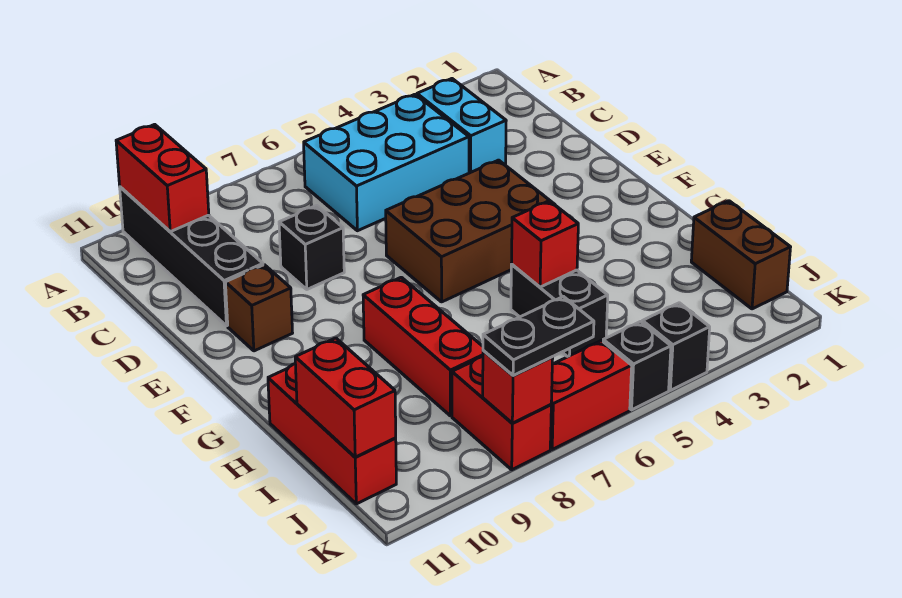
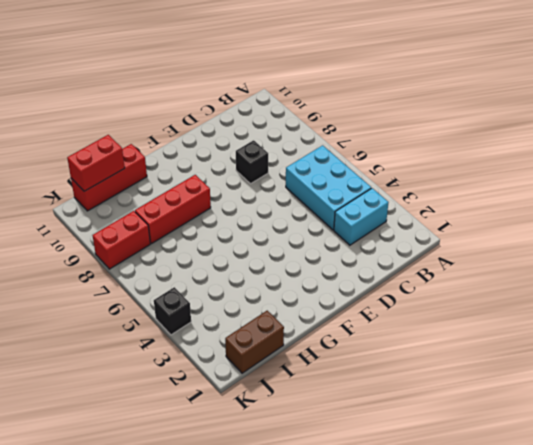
none -> black 1x4 brick [120,187,263,326]
none -> brown 2x3 brick [386,160,555,302]
none -> brown 1x1 brick [225,265,292,351]

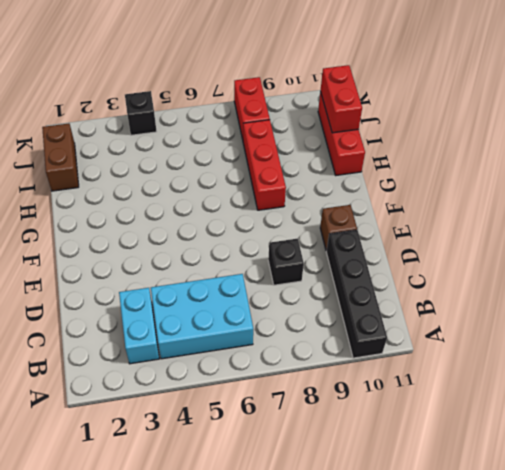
none -> brown 2x3 brick [386,160,555,302]
none -> black 1x2 brick [511,265,608,357]
none -> black 1x1 brick [603,322,671,410]

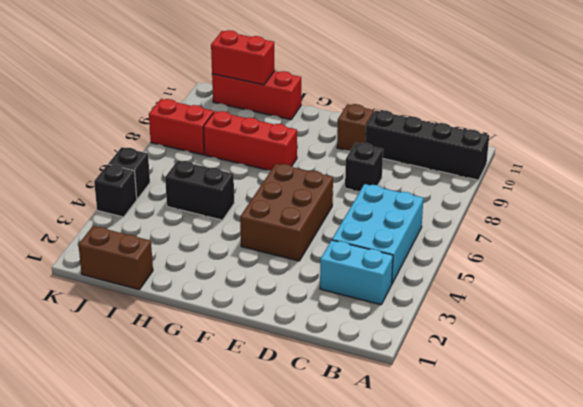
none -> red 1x2 brick [550,341,632,449]
none -> red 1x2 brick [116,124,209,232]
none -> red 1x1 brick [511,201,578,287]

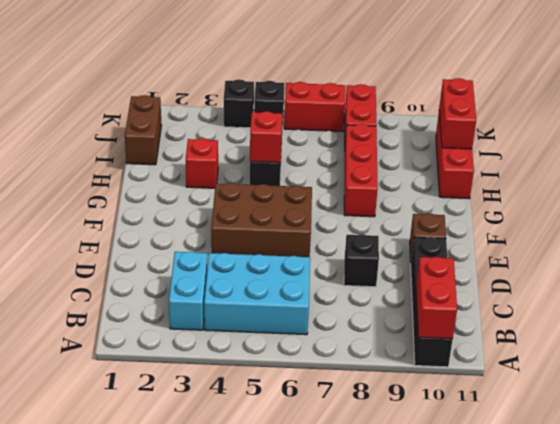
red 1x1 brick [186,138,218,188] -> red 1x1 brick moved to [483,351,553,423]
none -> black 1x2 plate [483,296,594,376]

